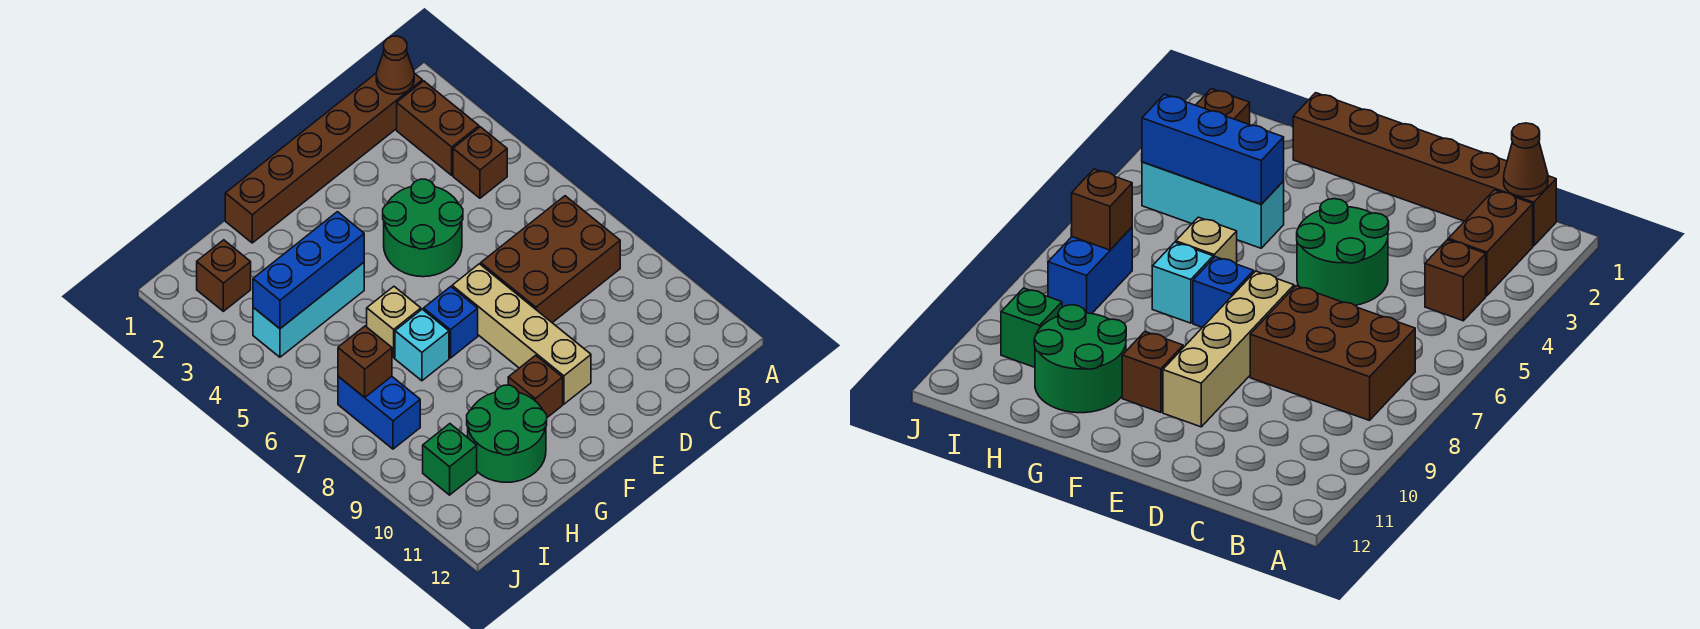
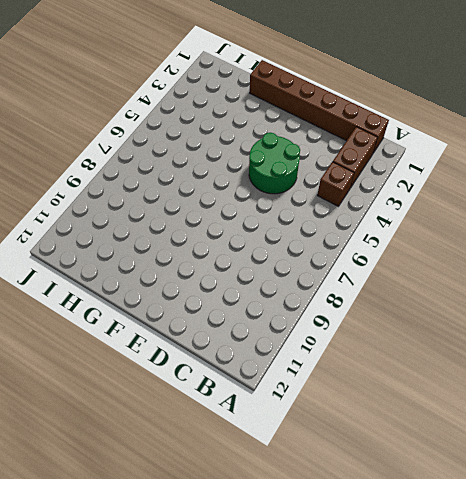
none -> brown 2x3 brick [481,196,620,323]
none -> tan 1x4 brick [452,264,591,404]
none -> blue 1x1 brick [424,287,478,358]

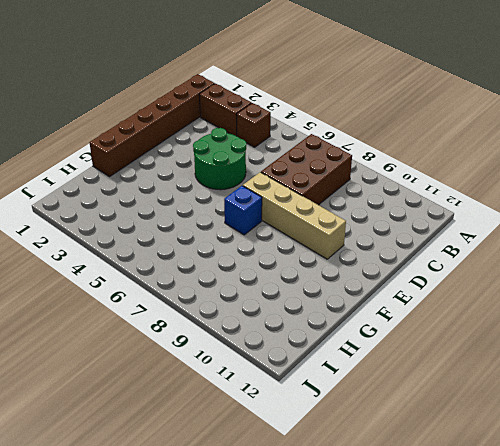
none -> brown 1x1 brick [508,355,563,417]
none -> cyan 1x3 brick [253,263,364,357]
none -> tan 1x1 brick [367,287,421,358]

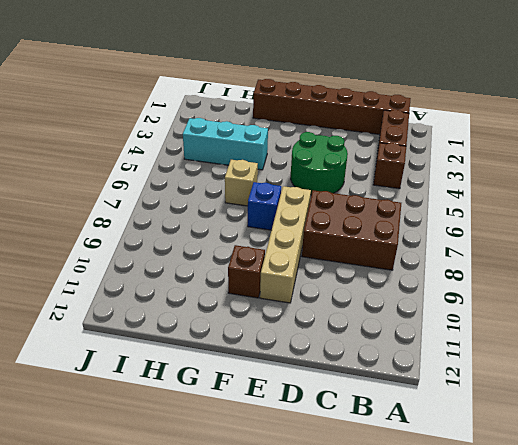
none -> cyan 1x1 brick [395,309,449,381]
none -> green 2x2 round brick [467,385,547,482]
none -> brown 1x1 brick [197,240,251,311]

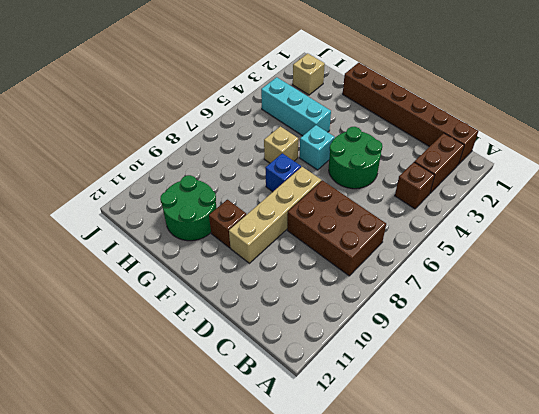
cyan 1x1 brick [300,125,335,170] -> cyan 1x1 brick moved to [395,309,449,381]
tan 1x1 brick [293,53,325,95] -> brown 1x1 brick [197,240,251,311]
none -> blue 1x2 brick [338,376,420,449]
none -> green 1x1 brick [423,424,477,495]
none -> brown 1x1 cone [376,36,414,94]

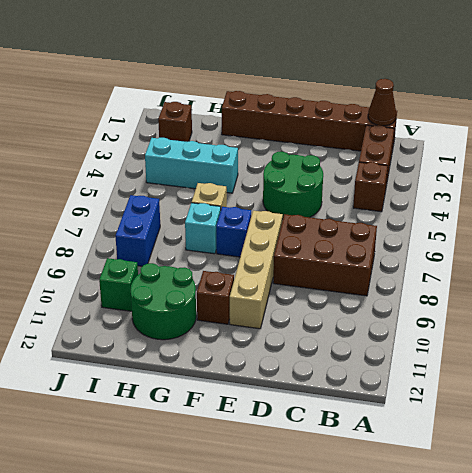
none -> blue 1x3 brick [253,212,364,329]
none -> brown 1x1 brick [338,326,392,397]

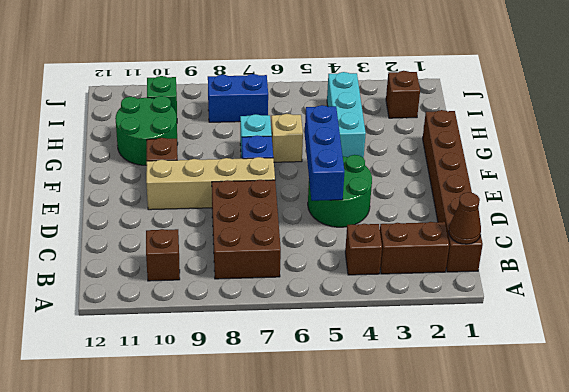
brown 1x1 brick [146,229,180,281] -> brown 1x1 brick moved to [338,326,392,397]
blue 1x3 brick [305,105,344,201] -> blue 1x3 brick moved to [253,212,364,329]

